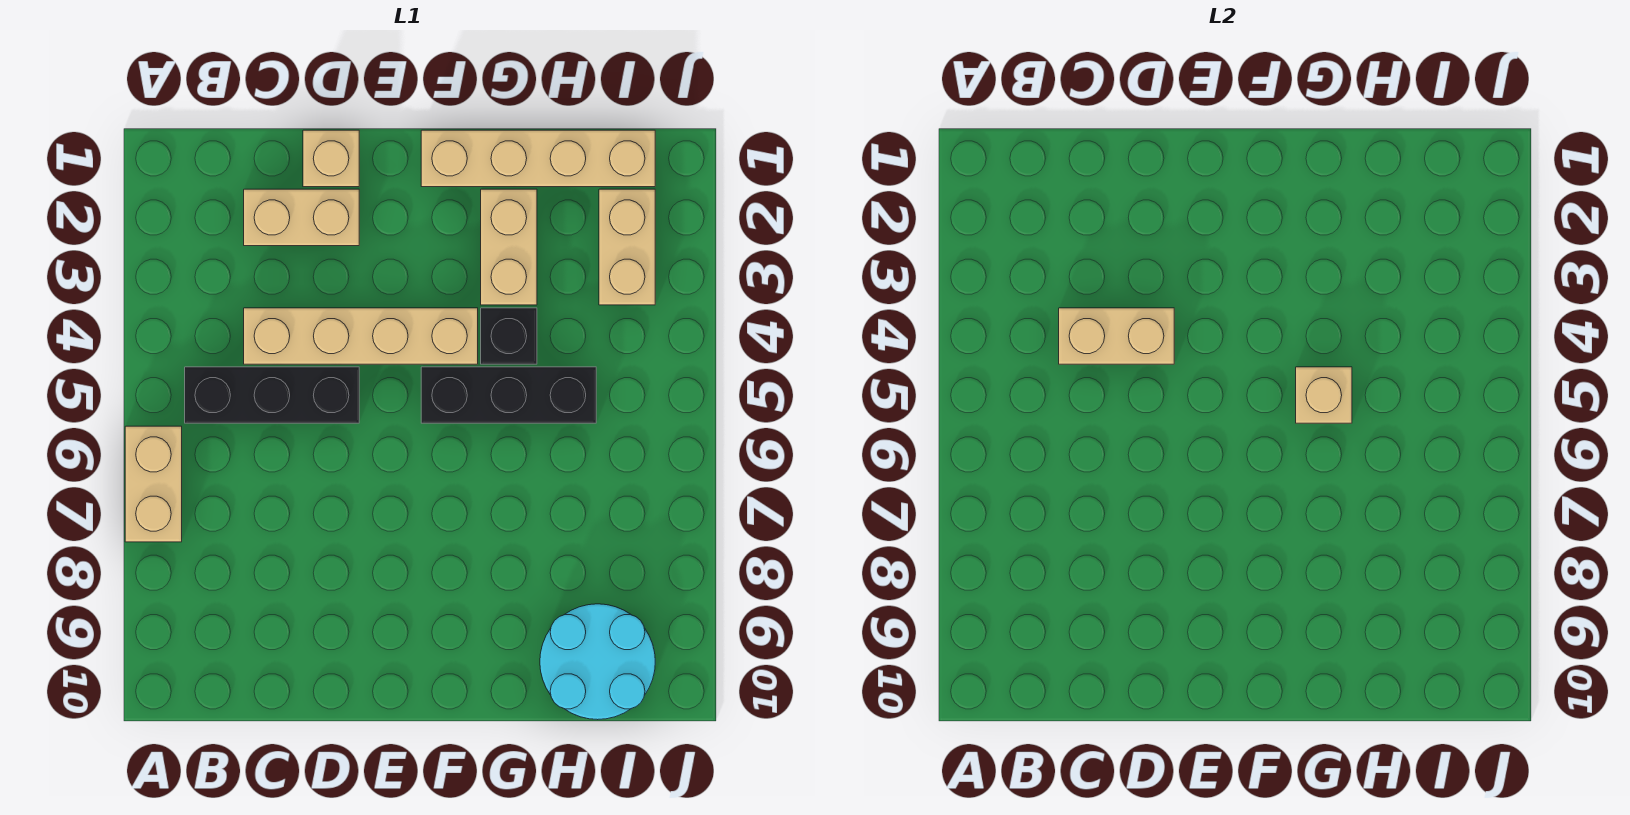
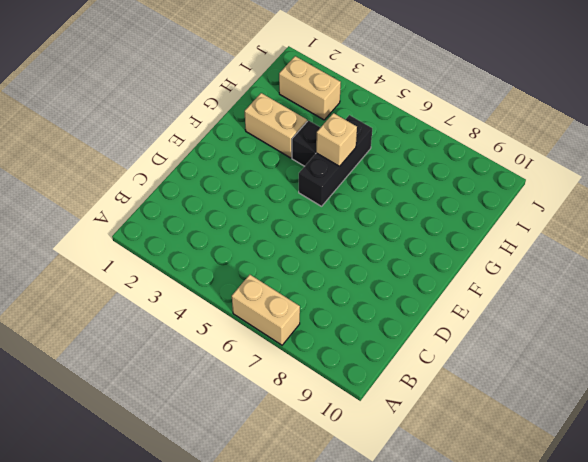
none -> black 1x3 brick [185,367,359,423]
none -> tan 1x2 brick [244,189,359,246]
none -> tan 1x4 brick [244,308,478,364]

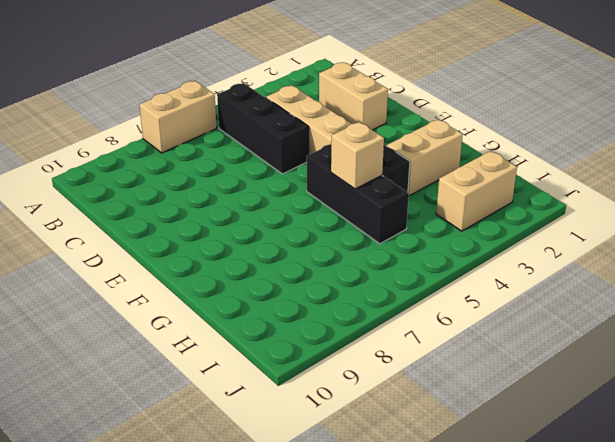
none -> tan 1x1 brick [303,130,359,187]
none -> tan 1x4 brick [421,130,655,187]
none -> cyan 2x2 round brick [540,604,655,720]

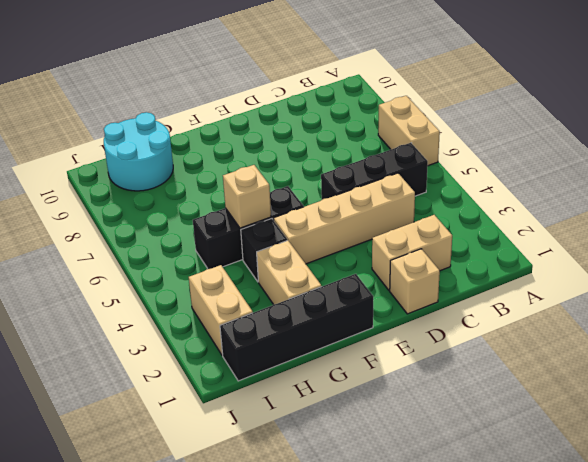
black 1x4 brick [220,274,373,381] -> tan 1x4 brick [421,130,655,187]
none -> tan 1x2 brick [1059,308,1174,364]

